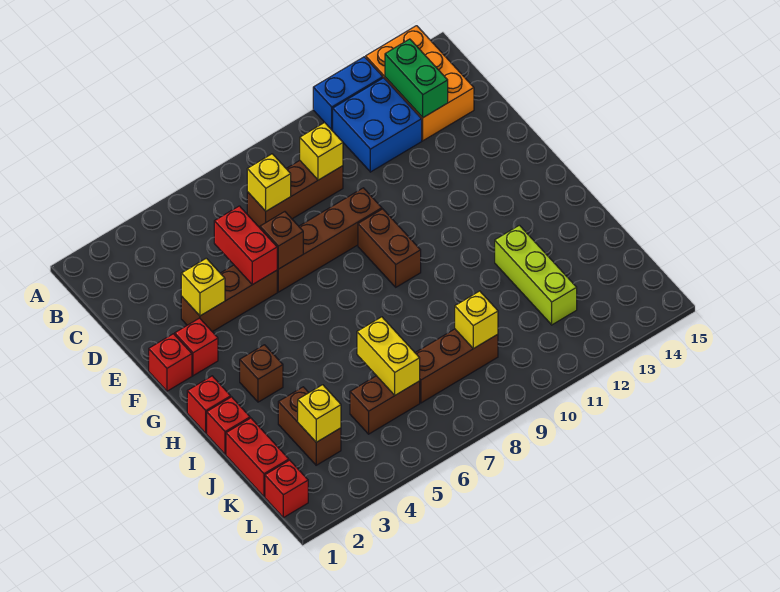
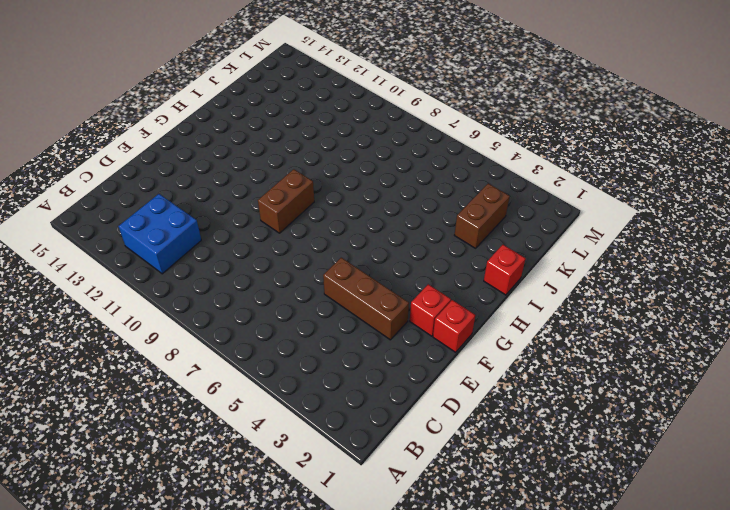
none -> blue 1x2 brick [313,57,383,130]
none -> orange 2x3 brick [366,26,474,141]
none -> brown 1x3 brick [247,161,343,228]

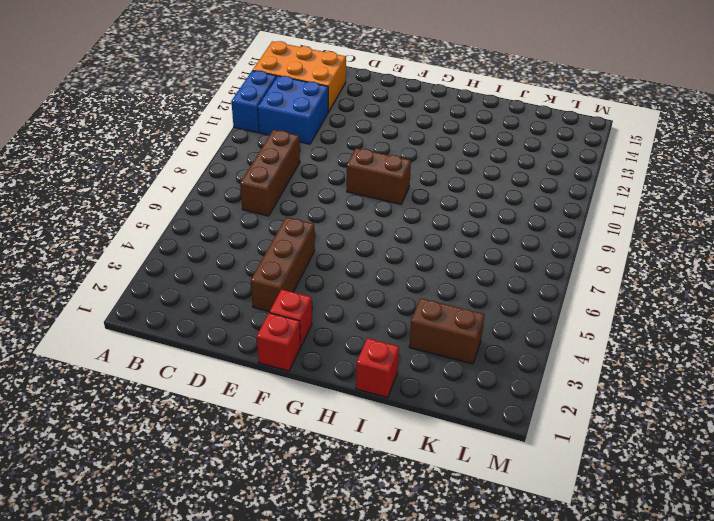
none -> brown 1x4 brick [277,188,382,292]
none -> red 1x1 brick [187,376,231,433]
none -> brown 1x1 brick [240,345,283,402]

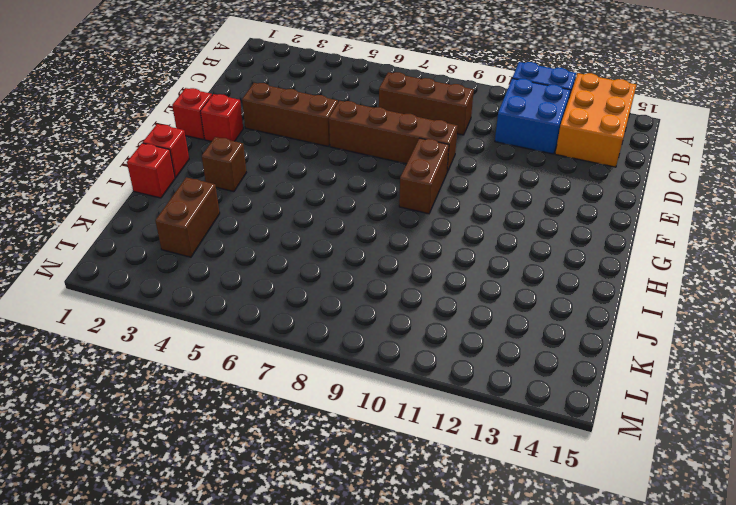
none -> lime 1x3 brick [495,225,577,325]
none -> red 1x2 brick [226,418,289,496]
none -> brown 1x2 brick [350,376,420,434]

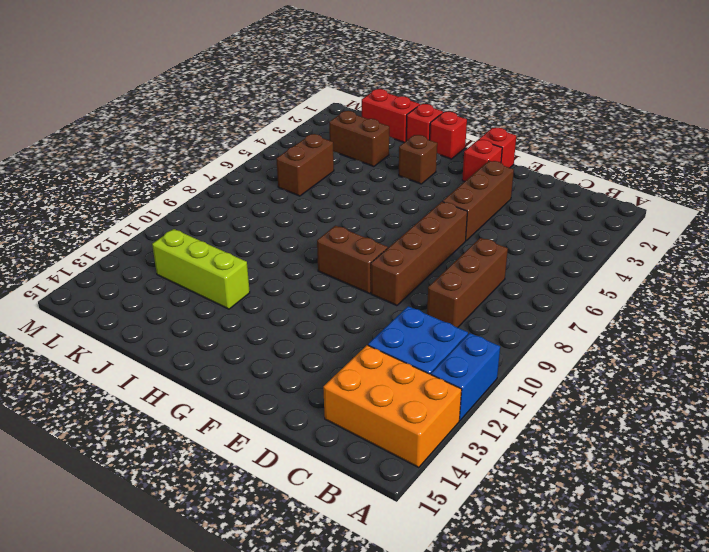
none -> brown 1x3 brick [415,329,498,403]
none -> red 1x1 brick [265,460,308,518]
none -> green 1x2 brick [385,39,448,118]

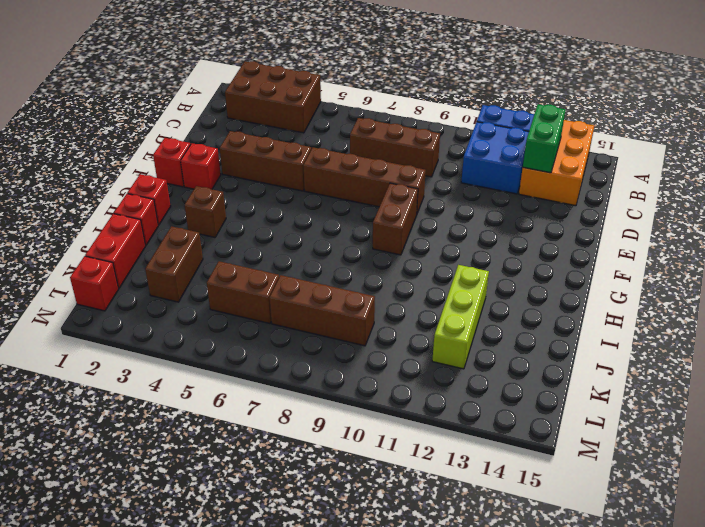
brown 2x3 brick [225,61,321,133] -> none
none -> yellow 1x1 brick [247,154,291,211]
none -> yellow 1x1 brick [300,122,343,180]
none -> red 1x2 brick [214,206,277,285]

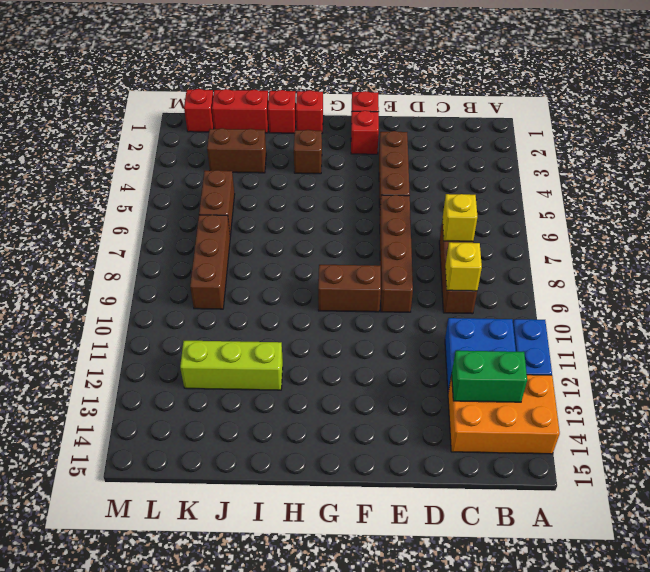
none -> red 1x2 brick [214,206,277,285]
none -> yellow 1x1 brick [181,258,225,316]
none -> brown 1x1 brick [260,212,303,269]

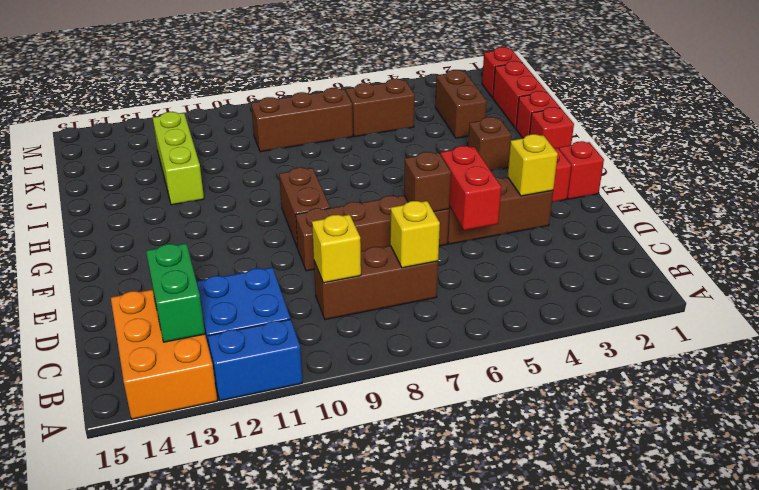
none -> yellow 1x2 brick [357,317,420,395]
none -> yellow 1x1 brick [298,385,341,442]
none -> yellow 1x1 brick [455,291,498,349]

